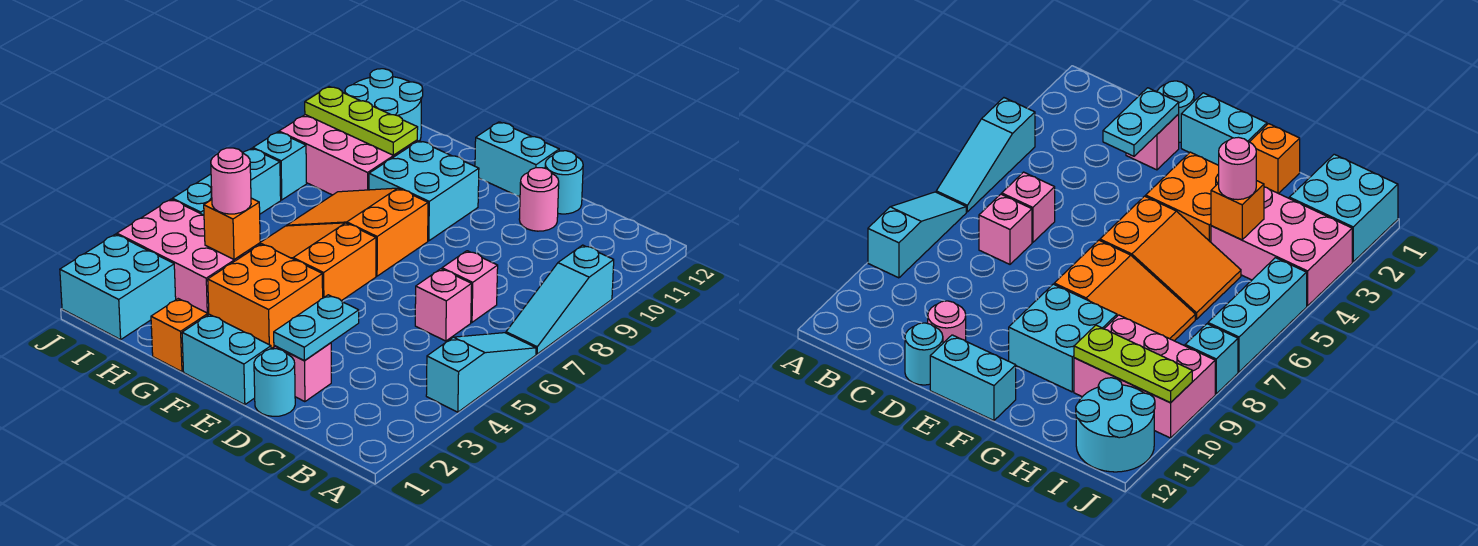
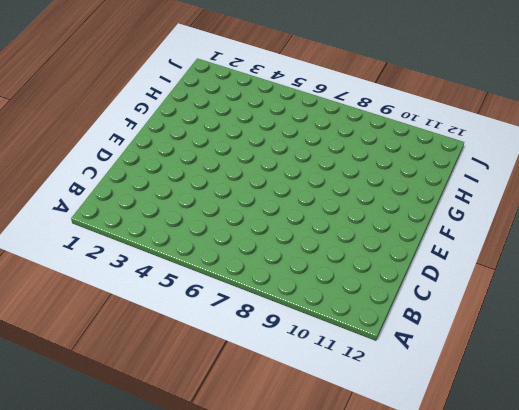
none -> cyan 1x3 slope [426,333,536,412]
none -> cyan 1x3 slope [506,245,614,354]
none -> pink 1x1 brick [415,269,472,341]

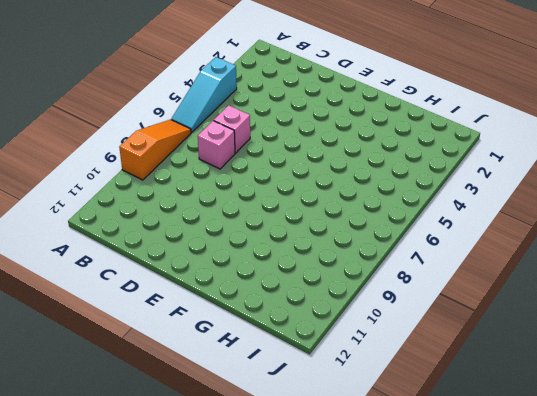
orange 1x3 slope [119,120,191,180] -> cyan 1x3 slope [506,245,614,354]
none -> cyan 1x1 round brick [254,349,295,416]
none -> pink 1x1 brick [274,343,331,402]
none -> pink 1x1 round brick [519,168,559,231]

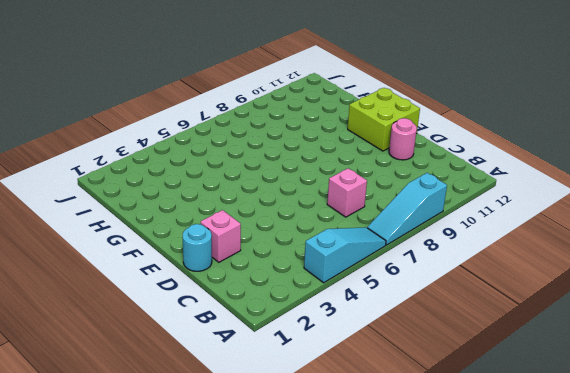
lime 2x2 brick [348,88,420,151] -> cyan 1x2 brick [475,122,559,197]
none -> pink 1x1 brick [415,269,472,341]
none -> cyan 1x1 round brick [545,151,583,214]
none -> cyan 1x2 brick [182,314,271,405]

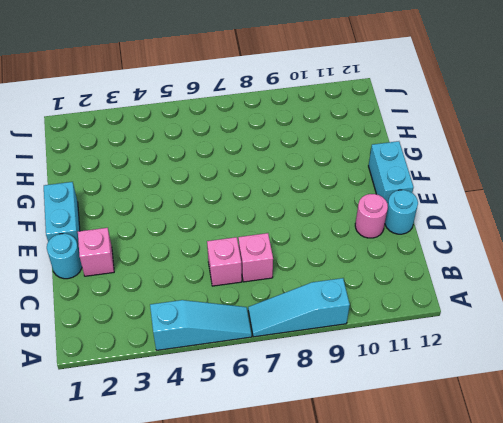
none -> orange 2x2 brick [208,244,323,349]
none -> orange 2x3 slope [260,223,376,301]
none -> orange 2x3 slope [287,188,428,276]

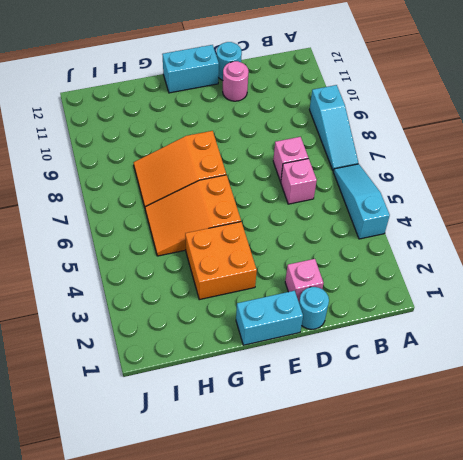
none -> cyan 2x2 brick [369,141,479,241]
none -> orange 1x1 brick [151,299,208,372]
none -> pink 2x3 brick [117,199,260,315]

